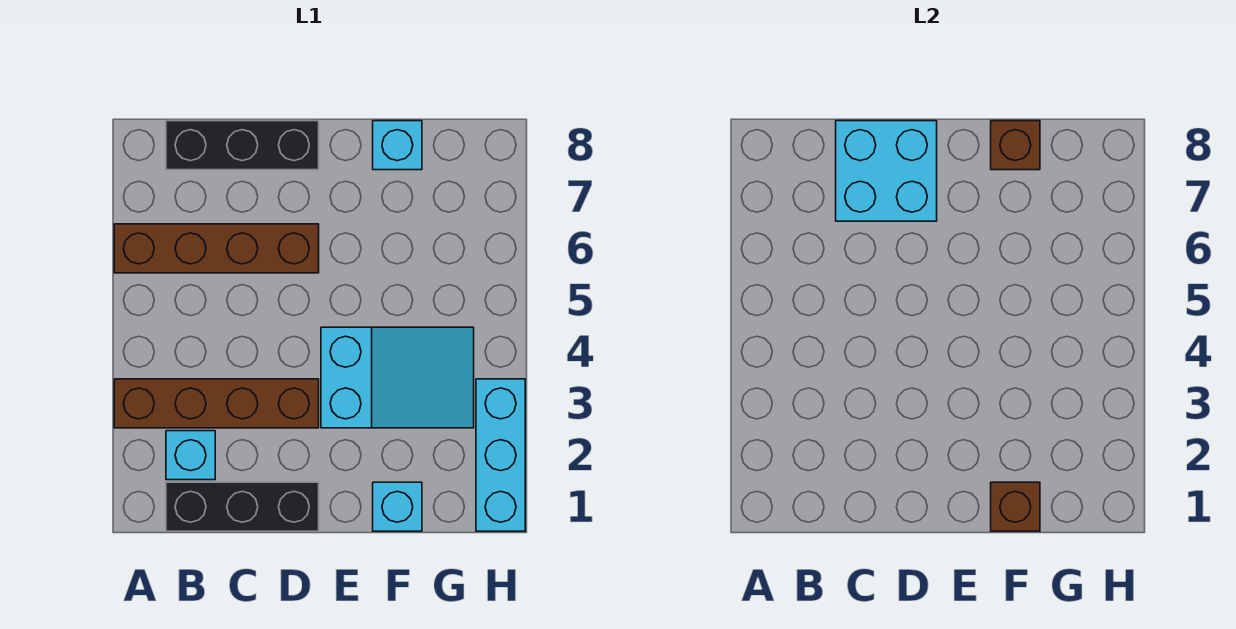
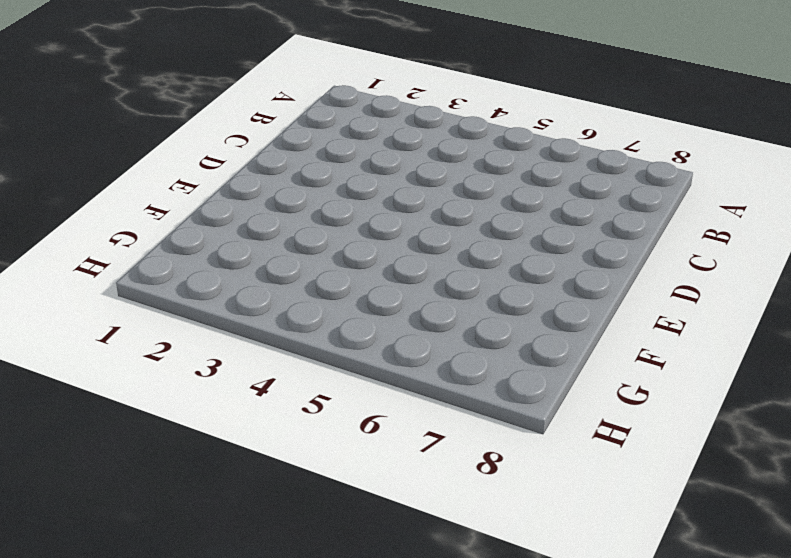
none -> brown 1x4 brick [114,379,319,428]
none -> brown 1x4 brick [114,224,319,273]
none -> black 1x3 brick [166,482,319,531]

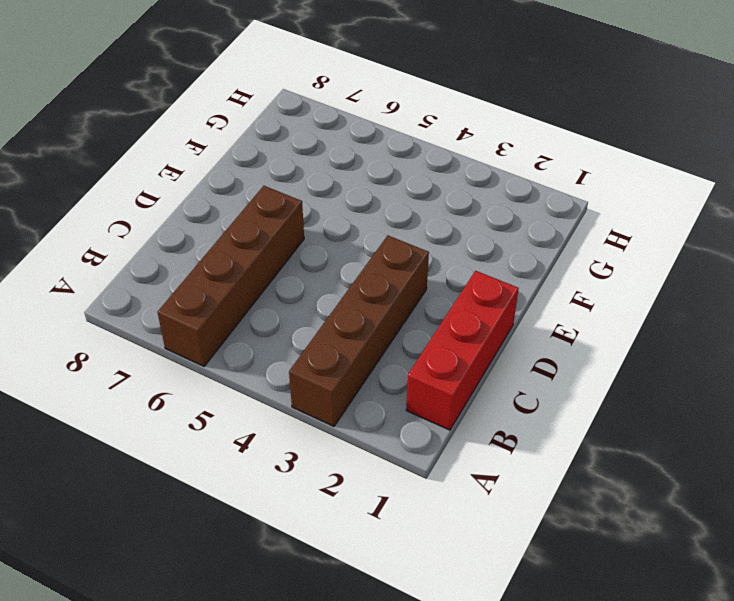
red 1x3 brick [406,271,519,430] -> black 1x3 brick [166,482,319,531]
none -> cyan 1x1 brick [166,431,215,480]
none -> black 1x3 brick [166,121,319,170]
none -> cyan 2x3 slope [321,327,474,428]

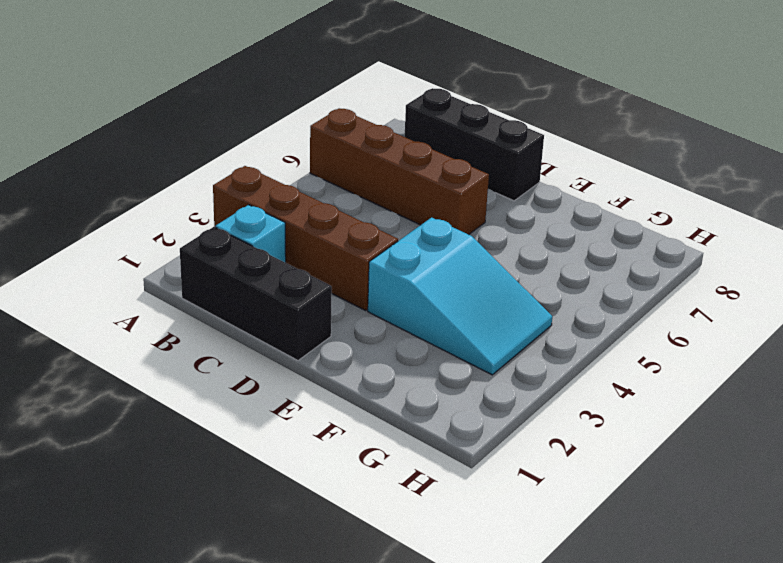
none -> cyan 1x1 brick [373,482,422,531]
none -> cyan 1x1 brick [373,121,422,170]
none -> cyan 1x3 brick [476,379,525,531]

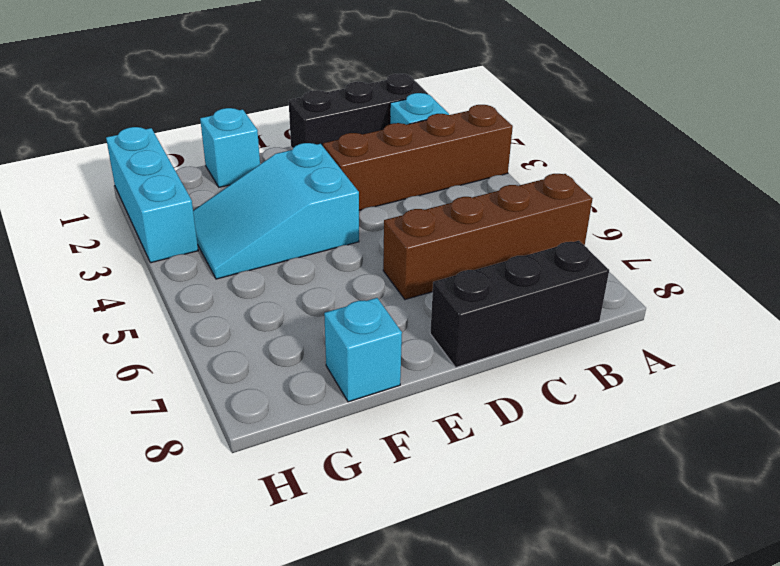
none -> cyan 2x2 brick [836,121,937,221]
none -> brown 1x1 brick [991,482,1040,531]
none -> brown 1x1 brick [991,121,1040,170]

